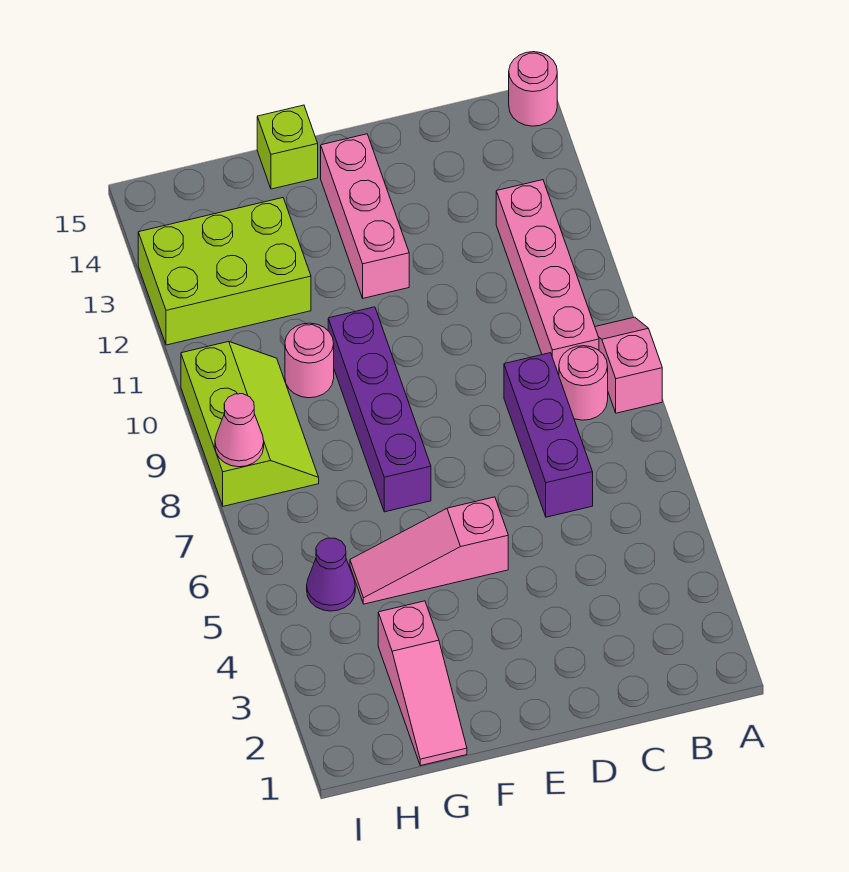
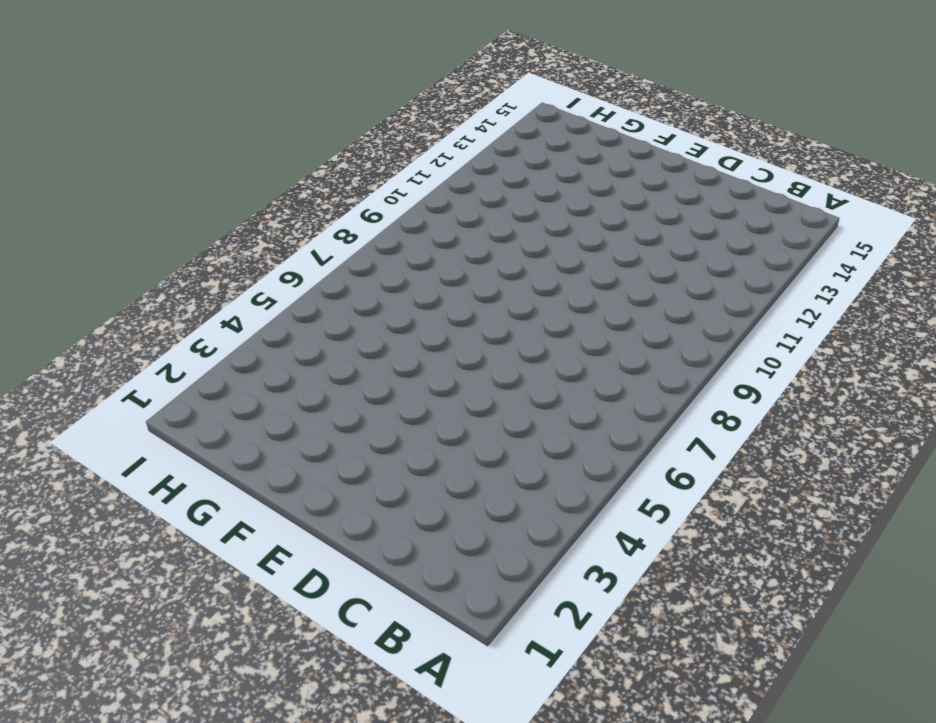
none -> pink 1x2 slope [595,317,662,413]
none -> pink 1x1 round brick [509,52,557,126]
none -> pink 1x1 round brick [559,346,608,420]

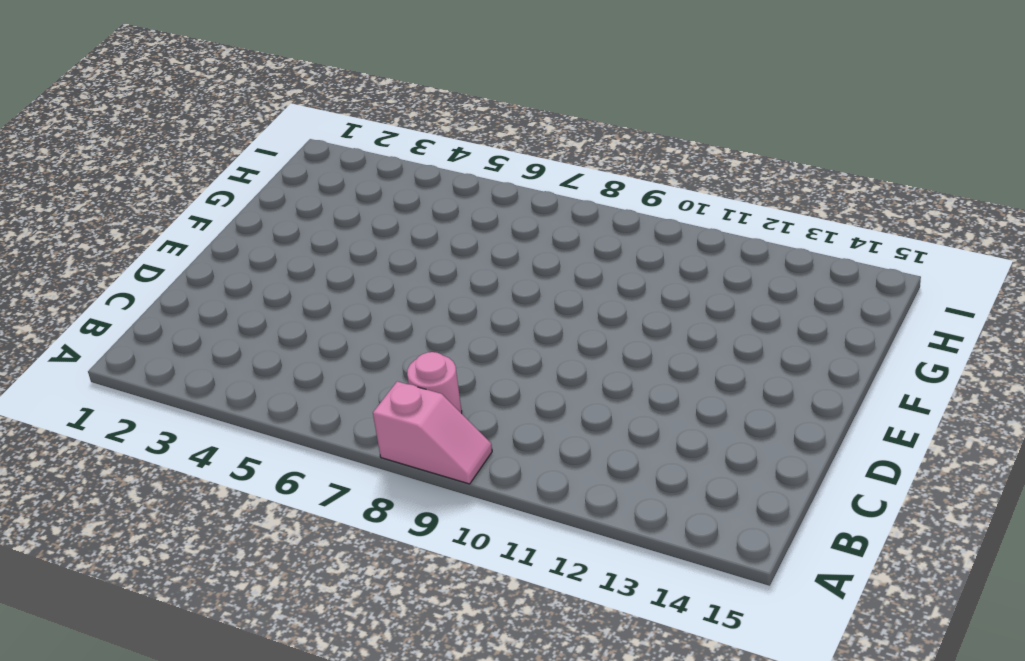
none -> pink 1x1 round brick [509,52,557,126]
none -> pink 1x4 brick [496,180,599,375]
none -> purple 1x3 brick [504,353,593,517]

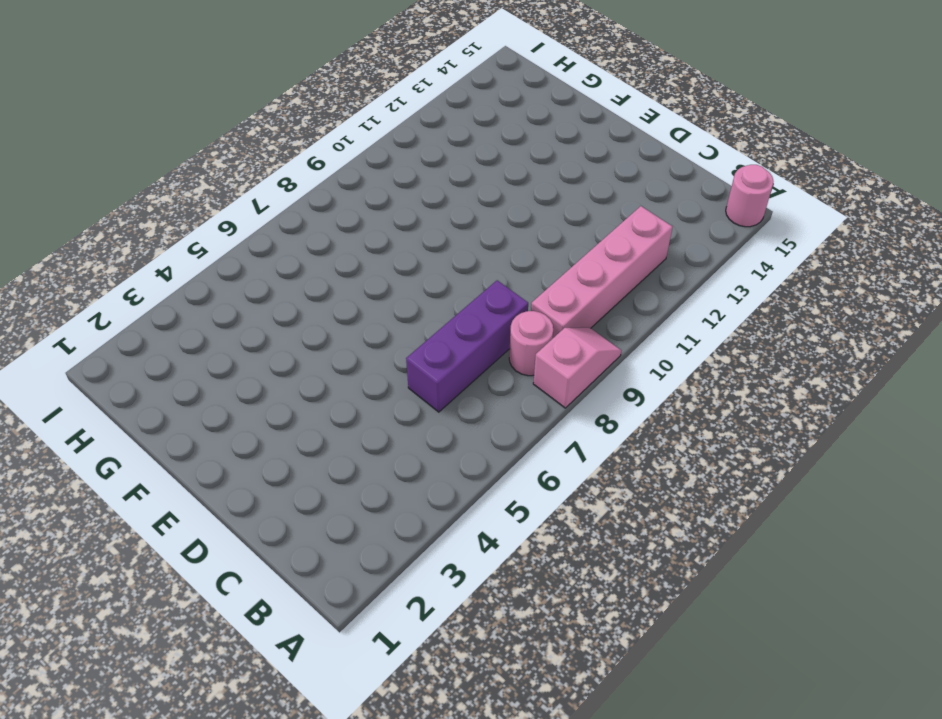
none -> pink 1x3 slope [350,497,508,604]
none -> pink 1x3 brick [321,134,409,298]
none -> purple 1x4 brick [328,307,431,512]

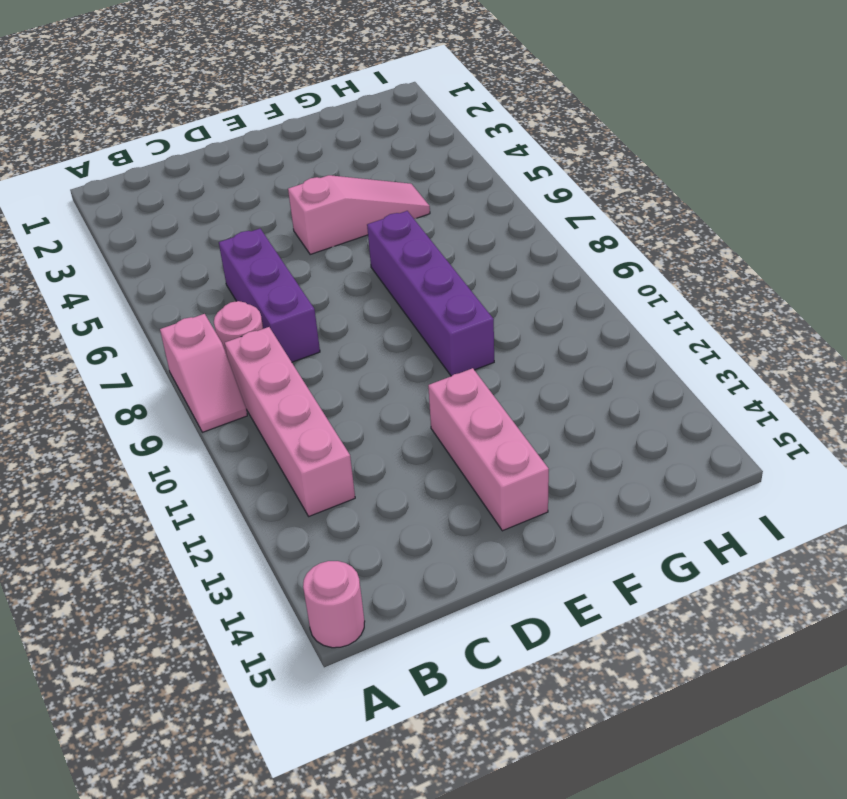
none -> lime 1x1 brick [257,105,318,189]
none -> pink 1x3 slope [378,601,467,766]
none -> pink 1x1 round brick [285,323,334,398]

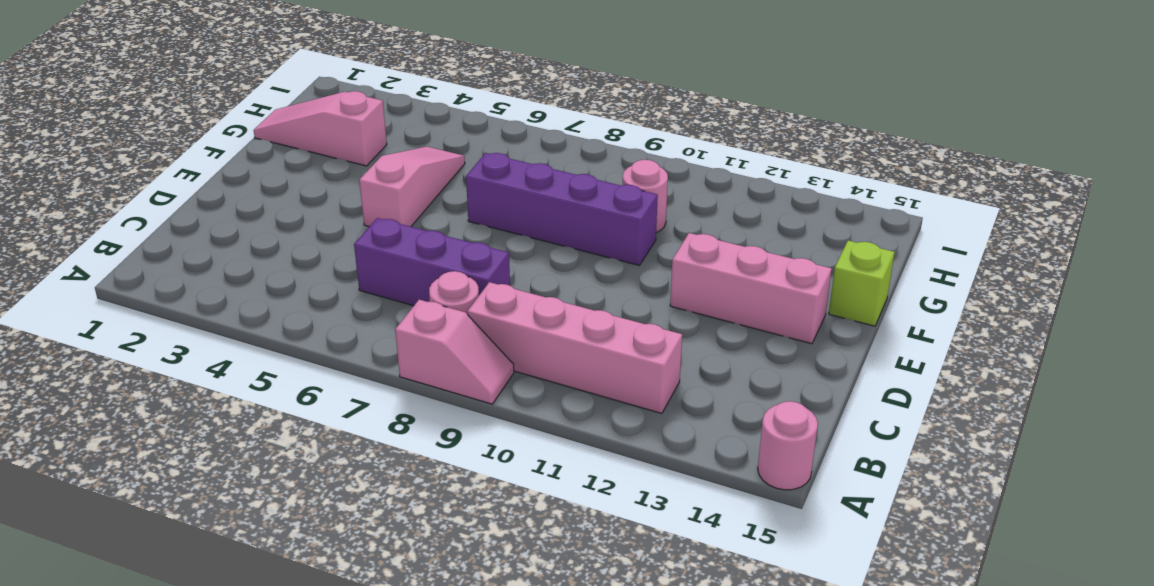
none -> lime 2x3 brick [138,198,311,345]
none -> purple 1x1 cone [307,538,355,611]
none -> lime 2x3 slope [181,342,319,506]

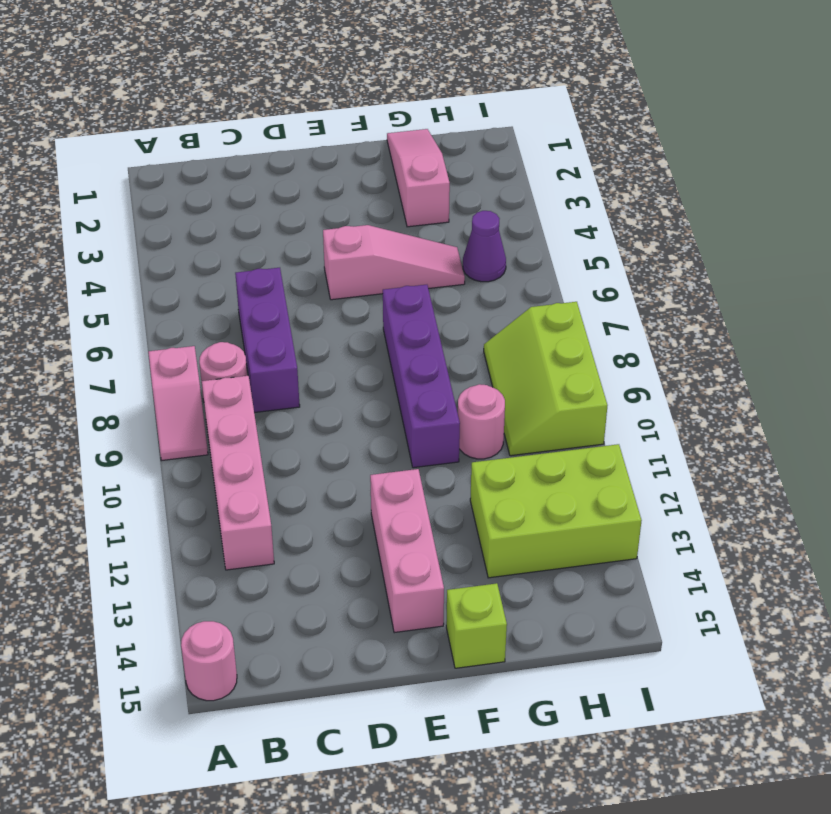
none -> pink 1x1 cone [215,394,264,467]

